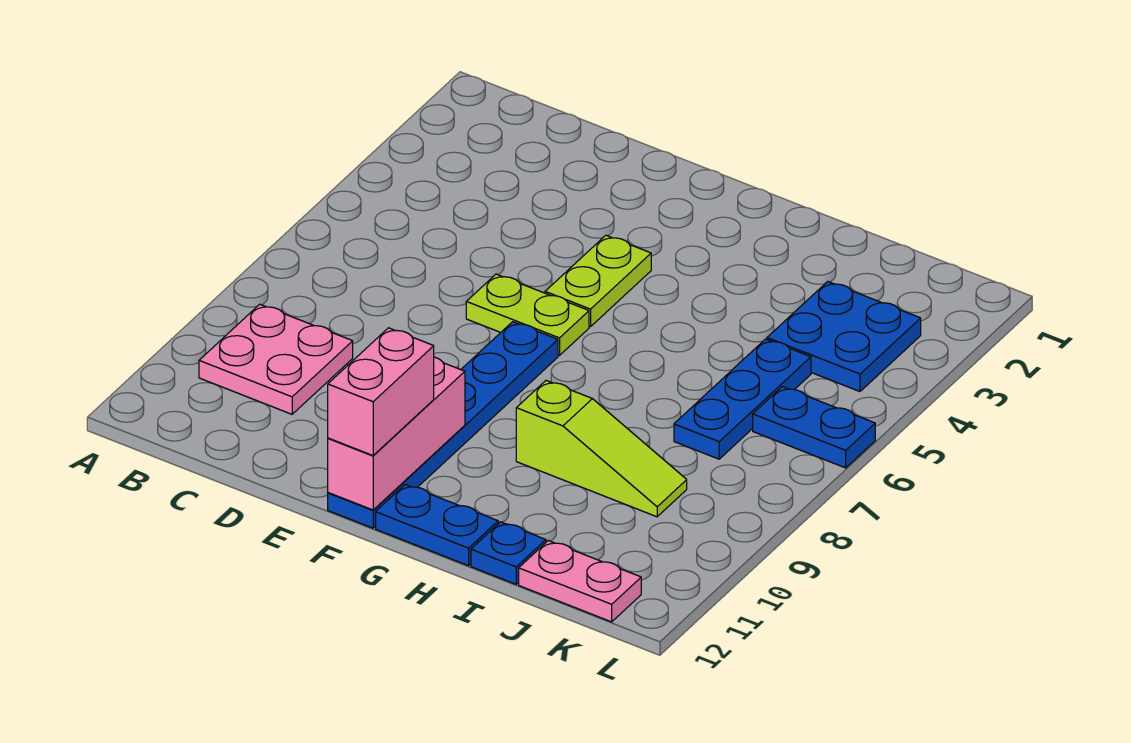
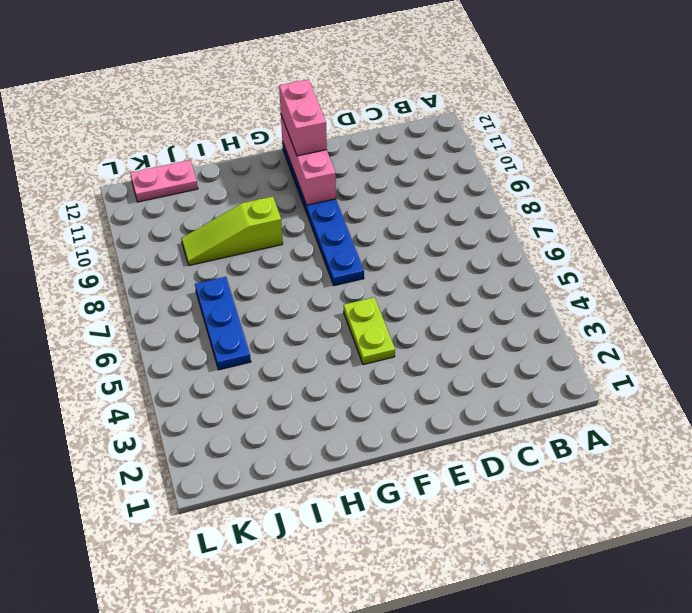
none -> pink 2x2 plate [199,304,353,414]
none -> lime 1x2 plate [466,274,589,355]
none -> blue 1x2 plate [376,484,498,566]

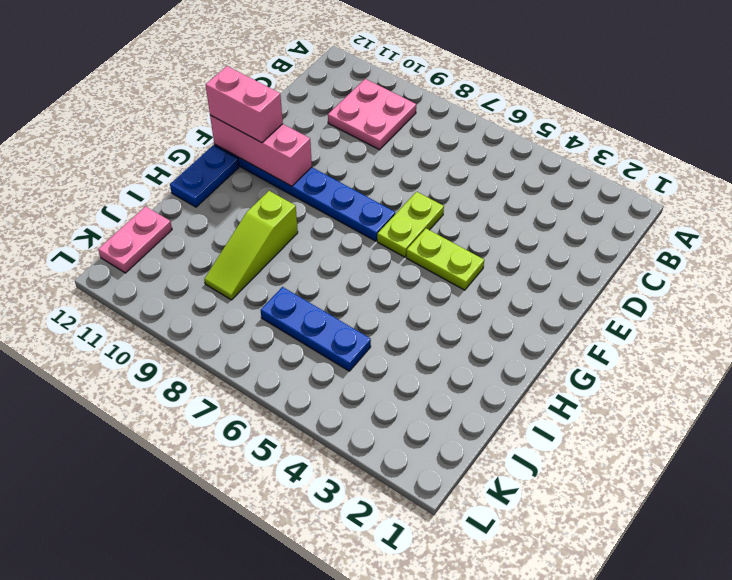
none -> blue 1x1 plate [471,522,546,584]
none -> blue 2x2 plate [767,282,921,391]
none -> blue 1x2 plate [753,387,875,468]

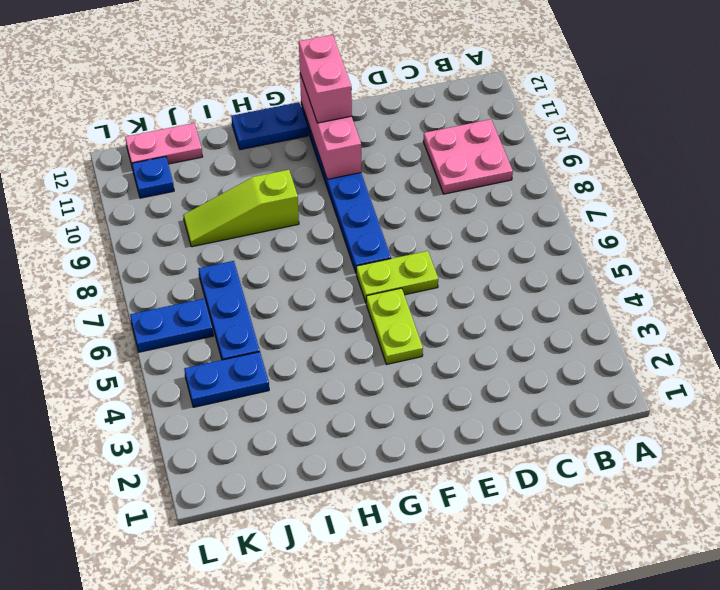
blue 1x2 plate [184,352,269,407] -> blue 2x2 plate [767,282,921,391]
blue 1x1 plate [132,157,174,198] -> blue 1x1 plate moved to [471,522,546,584]

